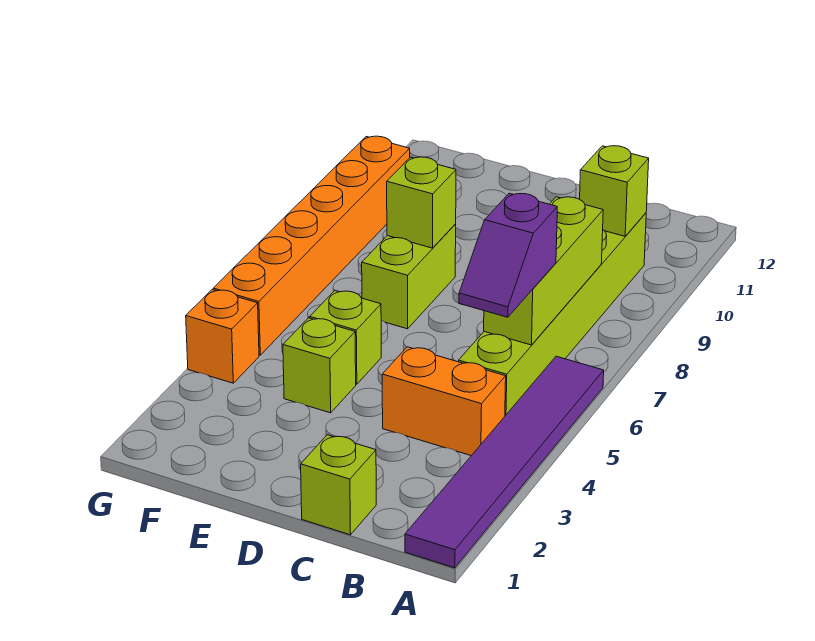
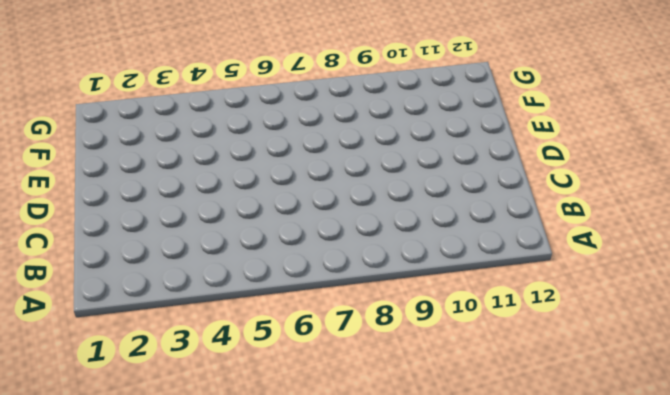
none -> purple 1x6 tile [405,356,604,568]
none -> orange 1x2 brick [382,347,506,456]
none -> lime 1x6 brick [459,213,646,416]

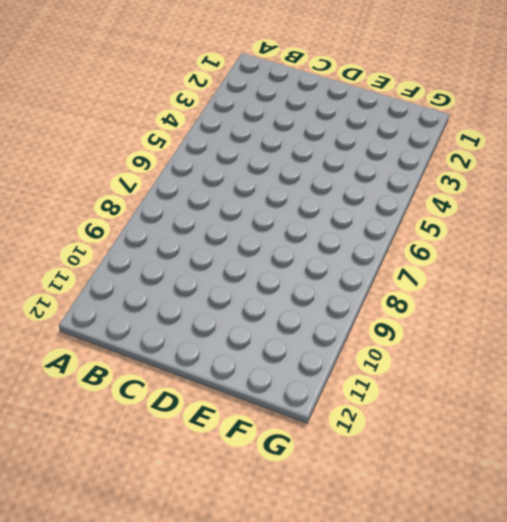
none -> purple 1x6 tile [405,356,604,568]
none -> orange 1x2 brick [382,347,506,456]
none -> lime 1x6 brick [459,213,646,416]

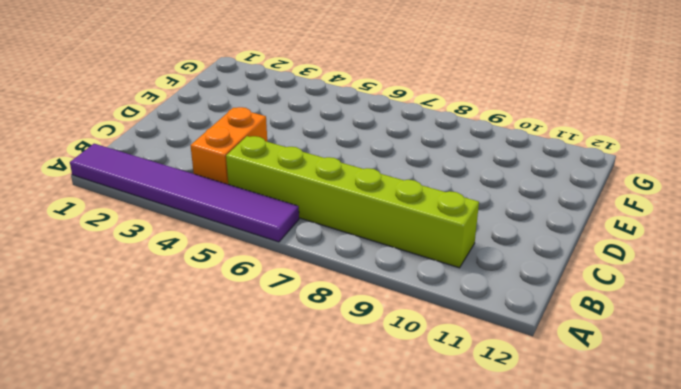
none -> lime 1x1 brick [301,435,376,535]
none -> lime 1x1 brick [283,318,356,413]
none -> lime 1x1 brick [310,291,381,384]

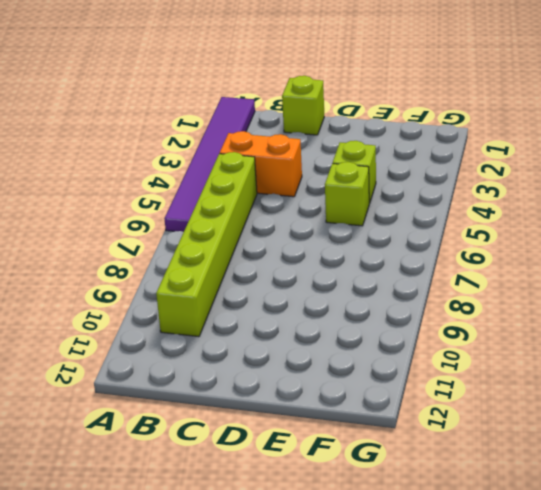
none -> lime 1x2 brick [362,224,456,329]
none -> orange 1x1 brick [186,290,259,383]
none -> orange 1x6 brick [213,136,410,355]

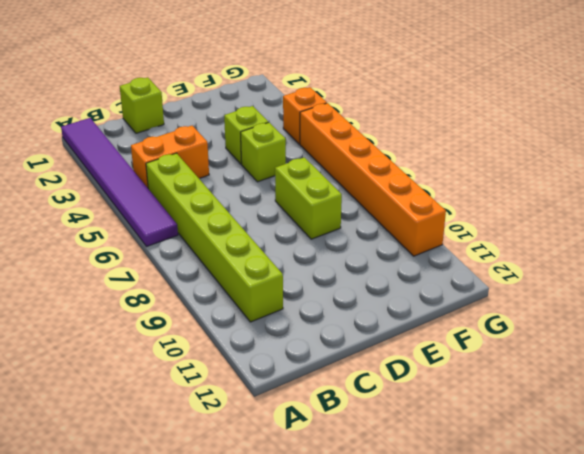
none -> lime 1x3 brick [484,197,603,345]
none -> lime 1x1 brick [580,146,649,236]
none -> lime 1x1 brick [387,157,456,248]

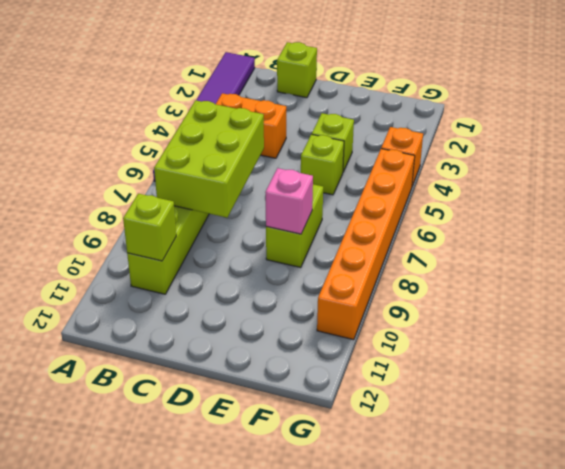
lime 2x3 brick [154,100,264,218] -> lime 1x3 brick [484,197,603,345]
pink 1x1 brick [265,168,313,234] -> lime 1x1 brick [387,157,456,248]
none -> purple 1x2 slope [459,193,557,317]

